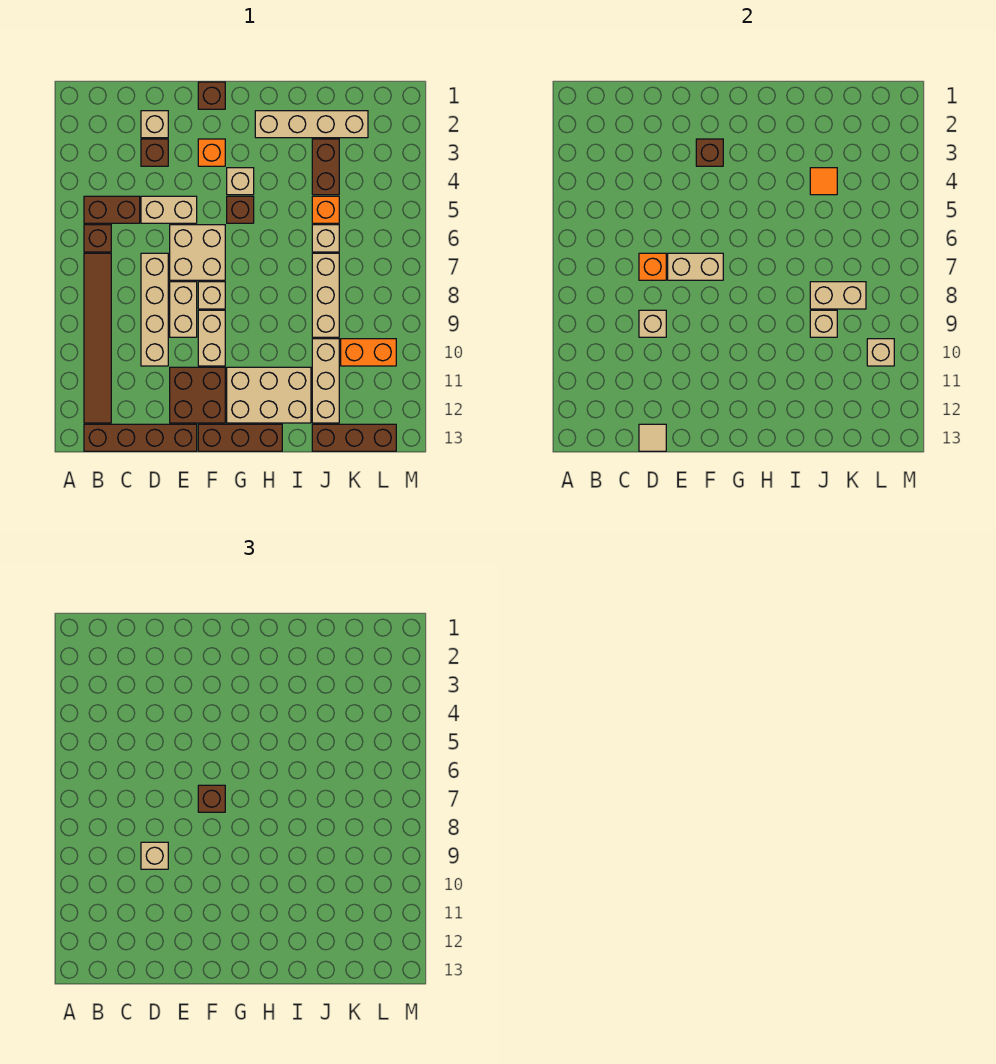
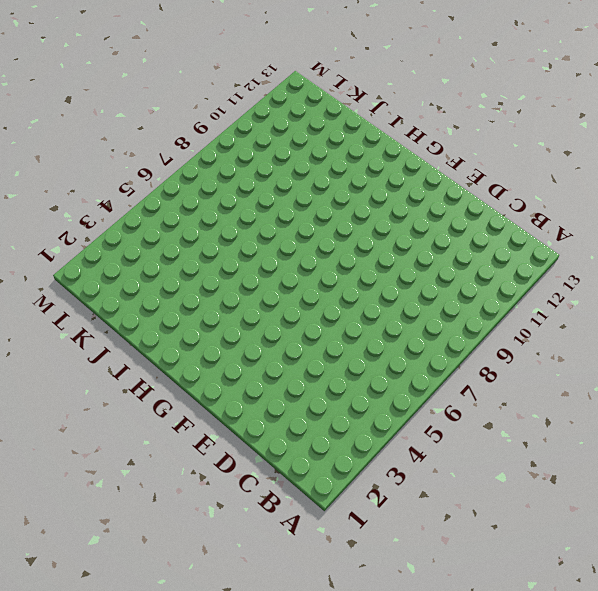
none -> brown 1x2 brick [84,196,140,223]
none -> brown 1x1 brick [84,225,111,252]
none -> brown 1x6 tile [84,253,111,423]
none -> brown 1x4 brick [84,424,197,451]

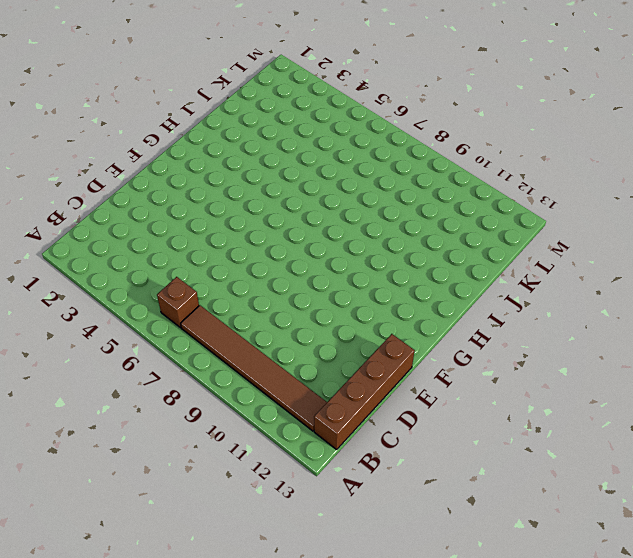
none -> brown 1x2 brick [84,196,140,223]
none -> tan 1x1 brick [141,111,168,138]
none -> brown 1x1 brick [141,139,168,166]
none -> tan 1x2 brick [141,196,197,223]

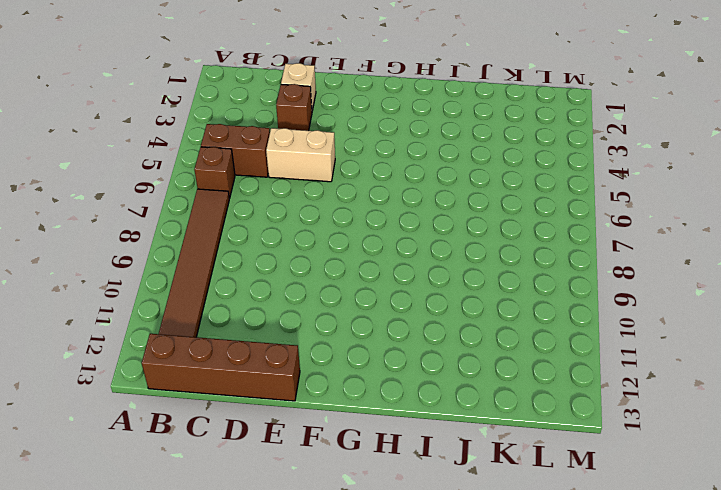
none -> tan 1x4 brick [141,253,168,366]
none -> tan 2x2 brick [170,225,225,280]
none -> tan 1x2 brick [170,282,197,337]
none -> brown 2x2 brick [170,367,225,423]

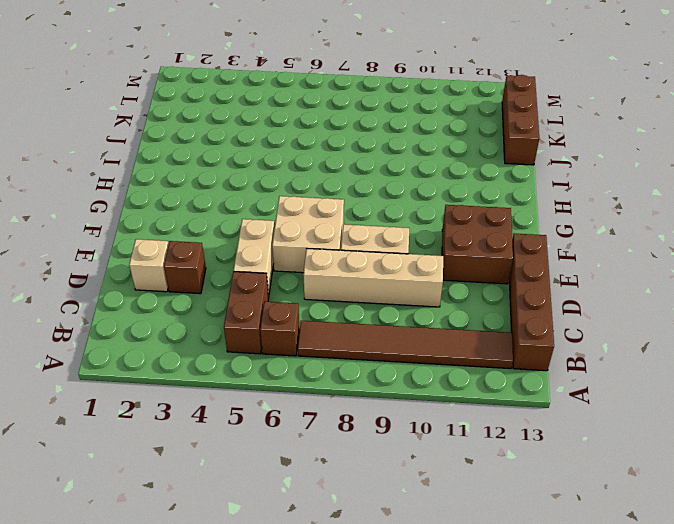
none -> brown 1x1 brick [198,82,225,109]
none -> orange 1x1 brick [198,139,225,166]
none -> tan 1x1 brick [198,282,225,309]
none -> tan 1x2 brick [198,310,225,366]

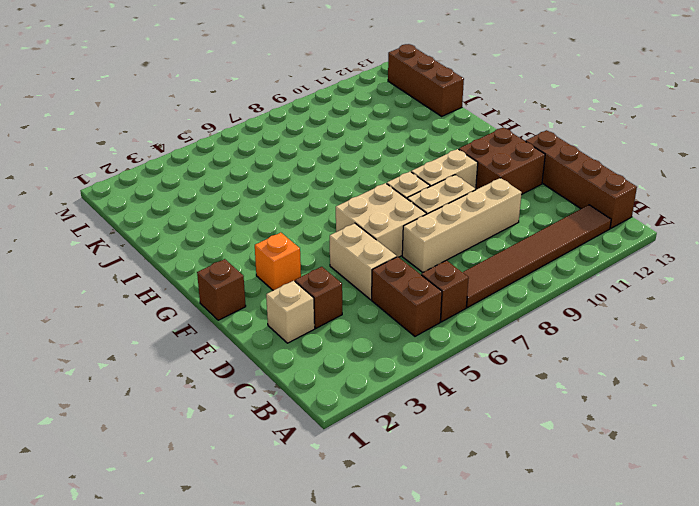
none -> brown 1x3 brick [198,424,282,451]
none -> tan 1x1 brick [227,168,254,195]
none -> brown 1x1 brick [227,196,254,223]
none -> tan 2x3 brick [227,367,311,423]

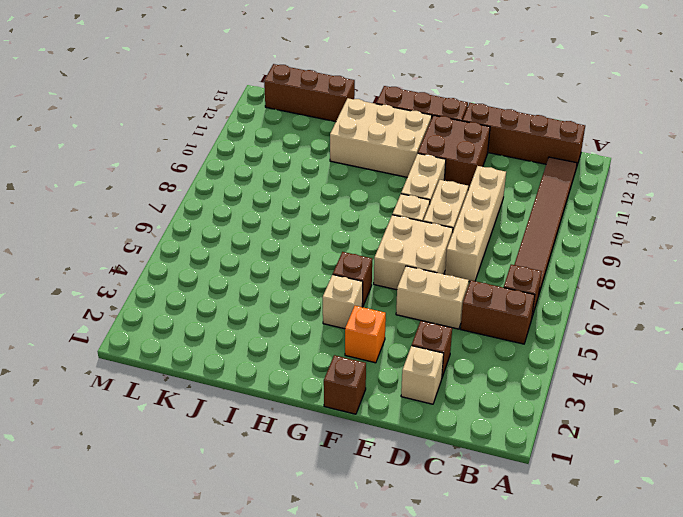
none -> tan 1x4 brick [255,111,368,138]
none -> brown 1x2 brick [312,139,339,195]
none -> orange 1x1 brick [312,196,339,223]
none -> tan 1x1 brick [312,225,339,252]

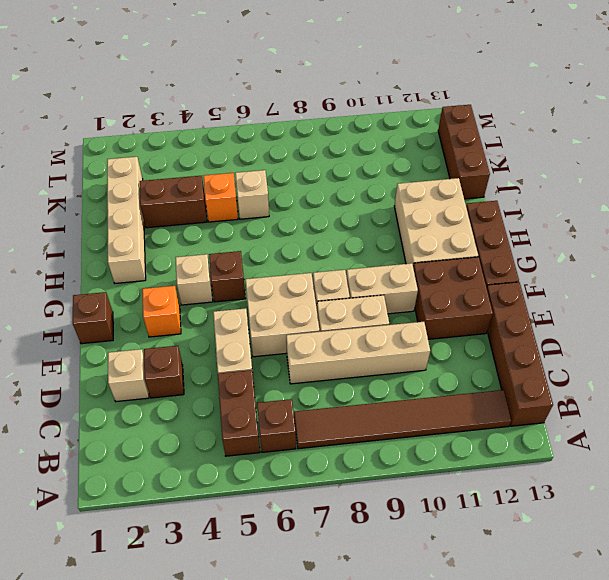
none -> tan 1x3 brick [312,253,339,337]
none -> tan 1x3 brick [312,339,339,423]
none -> orange 1x2 brick [341,339,396,366]
none -> orange 1x1 brick [639,253,666,280]

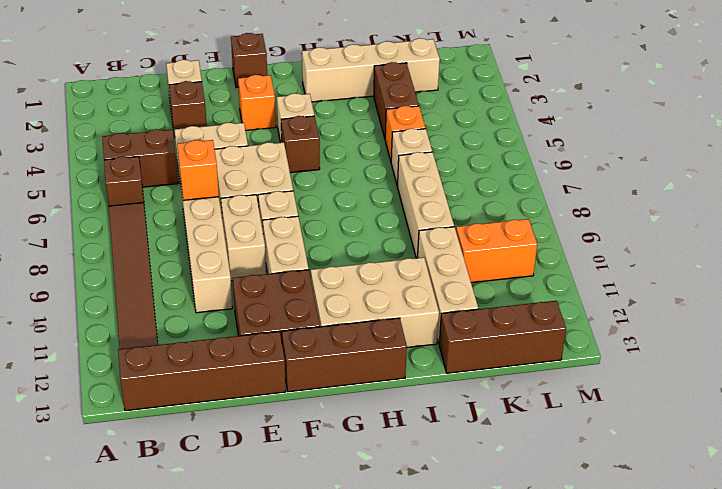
none -> tan 1x1 brick [639,310,666,337]
none -> tan 1x1 tile [639,424,666,451]
none -> tan 1x2 brick [668,253,723,280]
none -> brown 1x1 brick [696,139,723,166]

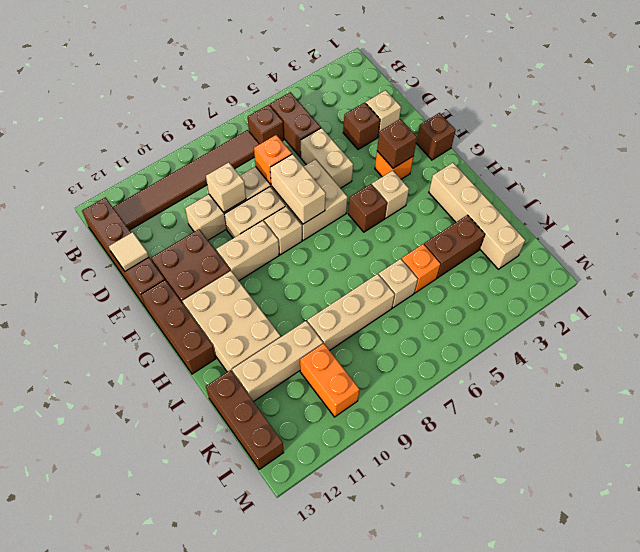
none -> orange 1x1 tile [810,168,837,195]
none -> tan 1x2 brick [810,282,866,309]
none -> tan 1x1 brick [810,310,837,337]
none -> tan 1x1 brick [867,339,894,366]

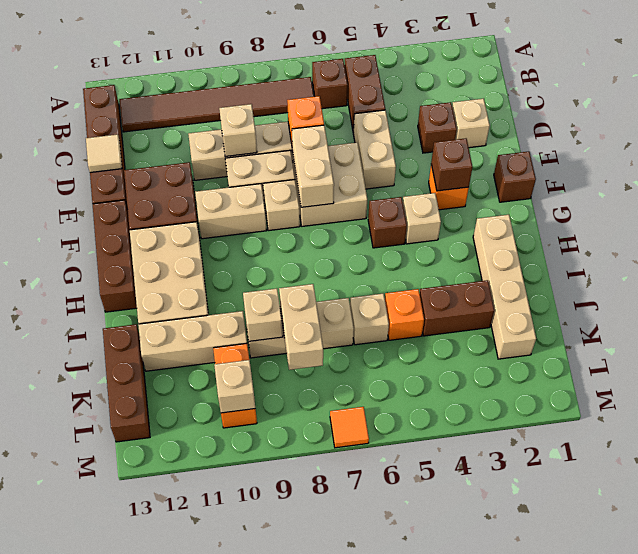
orange 1x1 tile [330,407,369,448] -> orange 1x1 tile moved to [810,168,837,195]
none -> tan 1x1 brick [141,842,168,869]
none -> brown 1x1 brick [198,785,225,812]

